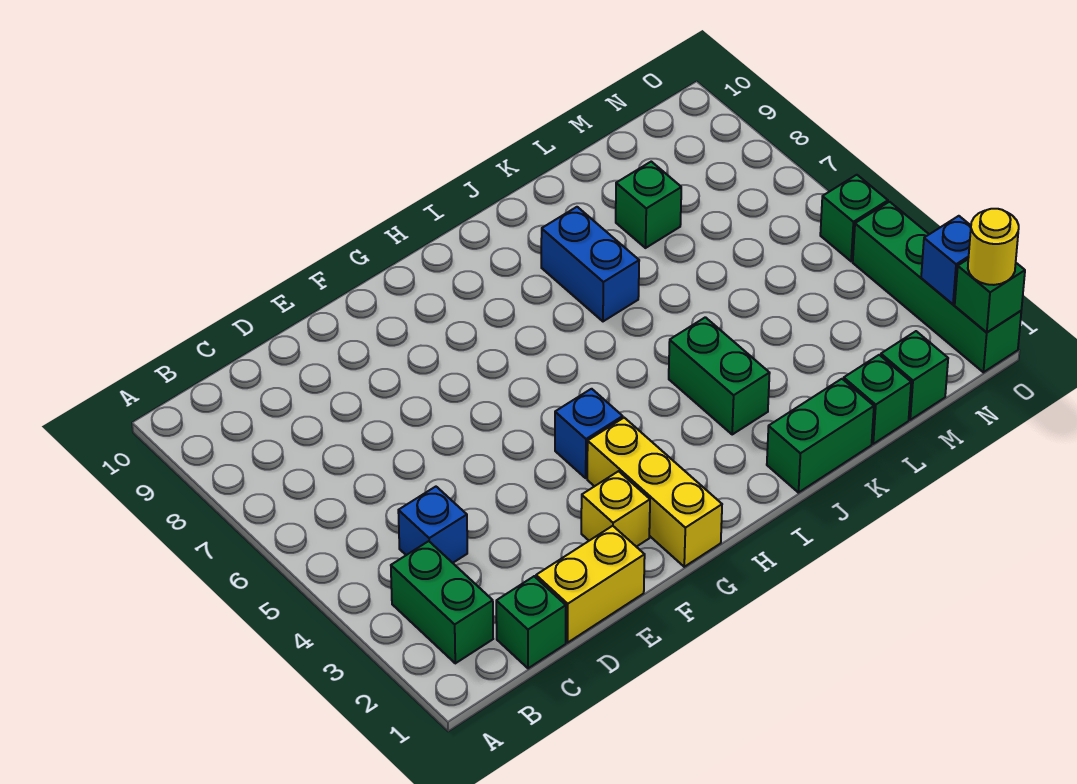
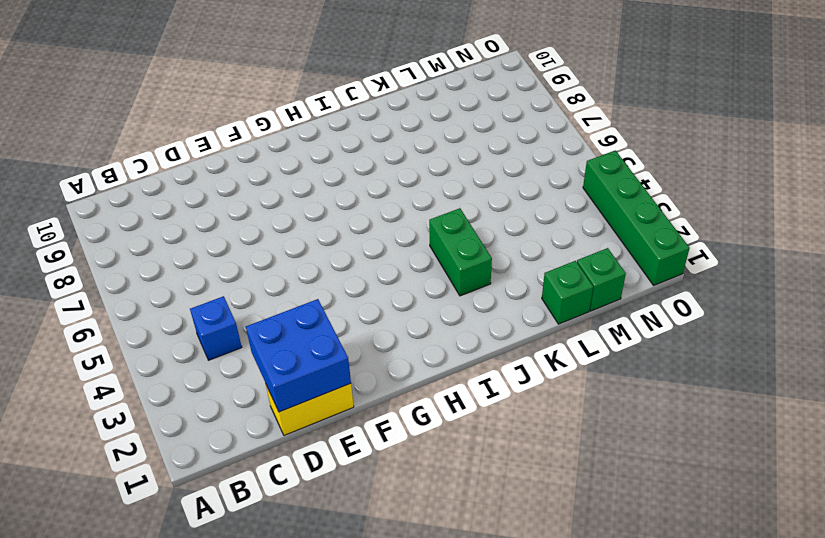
blue 2x2 brick [246,299,351,412] -> none
none -> green 1x2 brick [391,541,493,663]
none -> green 1x1 brick [496,576,566,668]
none -> yellow 1x1 brick [581,471,650,547]

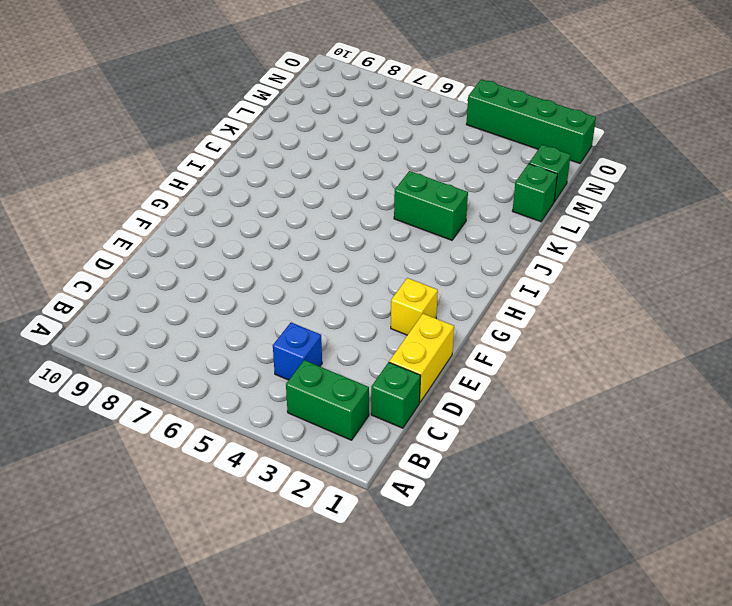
none -> yellow 1x3 brick [587,418,722,567]
none -> blue 1x1 brick [555,389,623,478]
none -> green 1x2 brick [767,379,874,493]

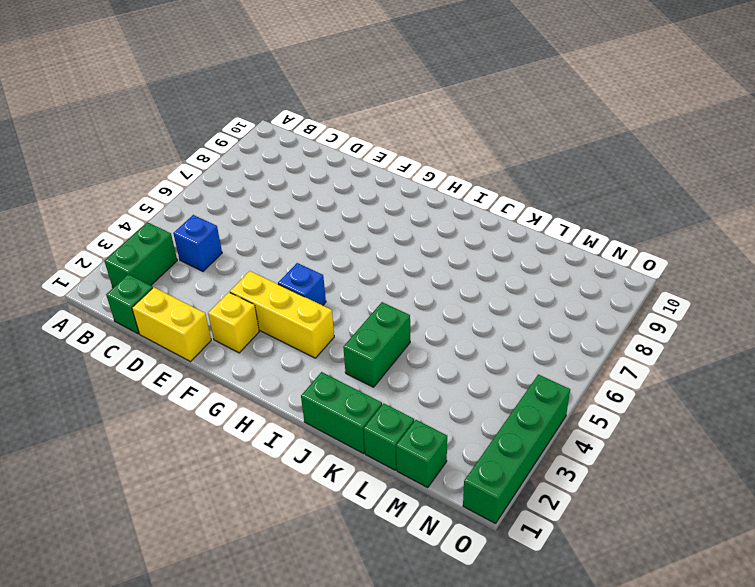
yellow 1x3 brick [230,271,334,358] -> yellow 1x3 brick turned to [587,418,722,567]
none -> blue 1x2 brick [541,207,639,321]
none -> green 1x1 brick [616,162,681,248]
none -> green 1x1 brick [820,175,888,261]

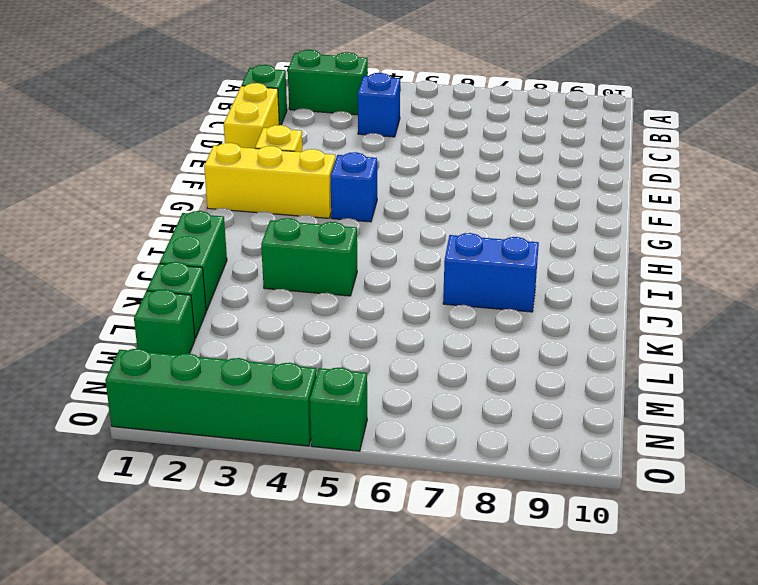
none -> green 1x1 brick [616,162,681,248]
none -> green 1x1 brick [955,259,1025,332]
none -> blue 1x1 brick [921,216,971,304]

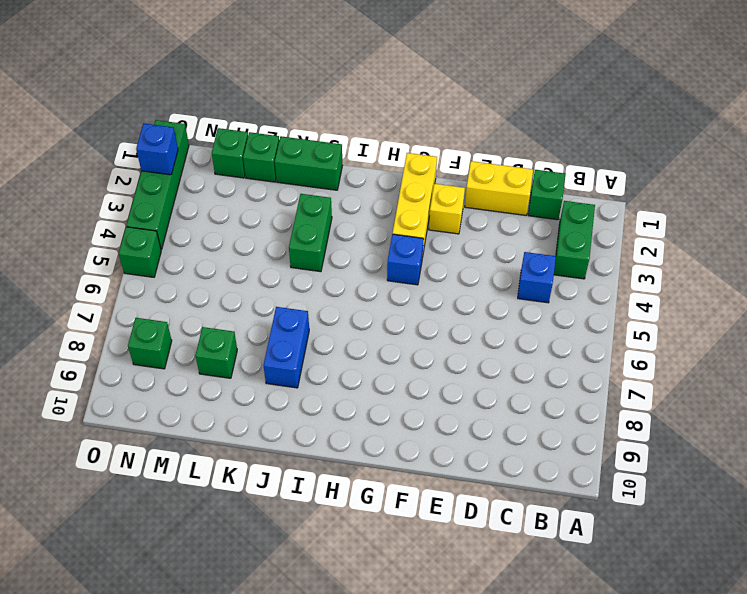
green 1x1 brick [128,318,172,369] -> green 1x1 brick moved to [955,259,1025,332]
none -> yellow 1x1 round brick [968,209,1019,285]

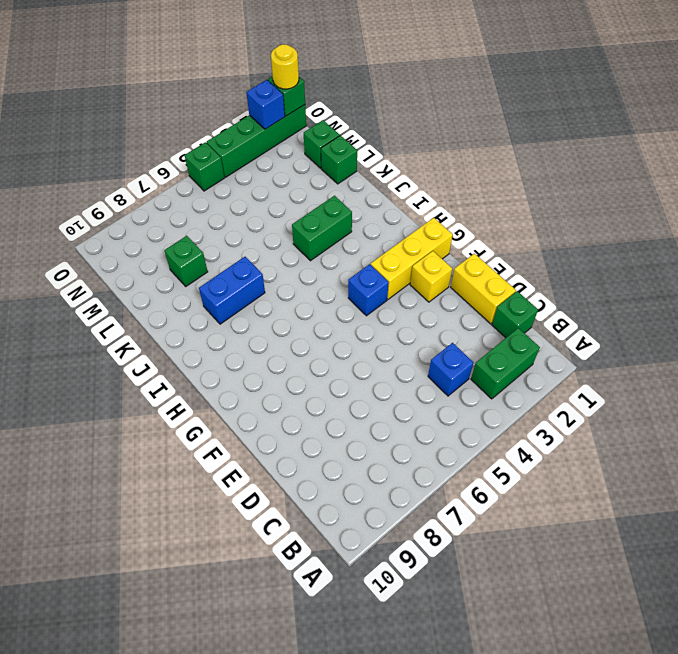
none -> green 1x2 brick [767,379,874,493]

